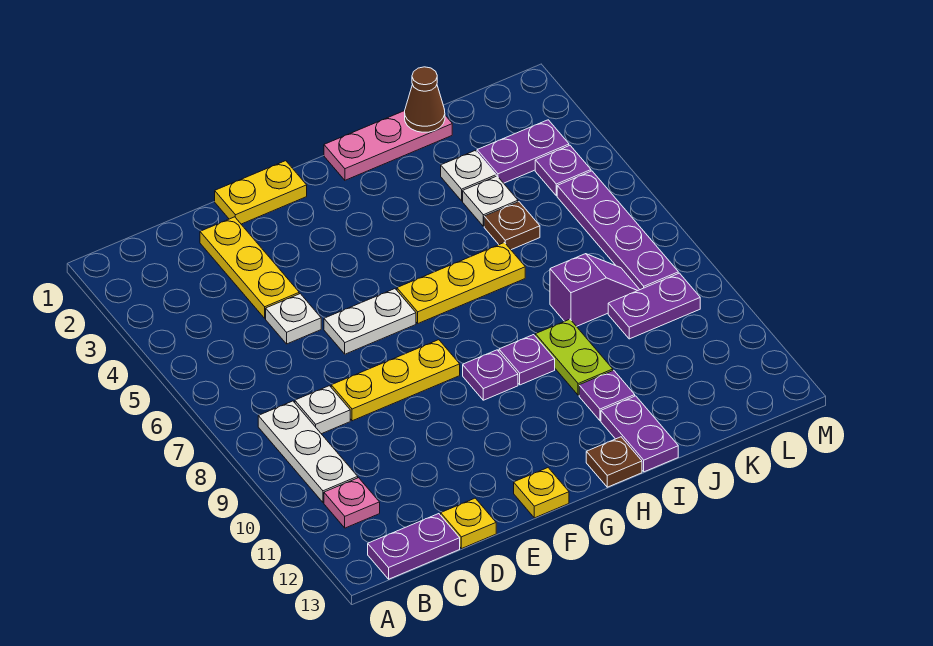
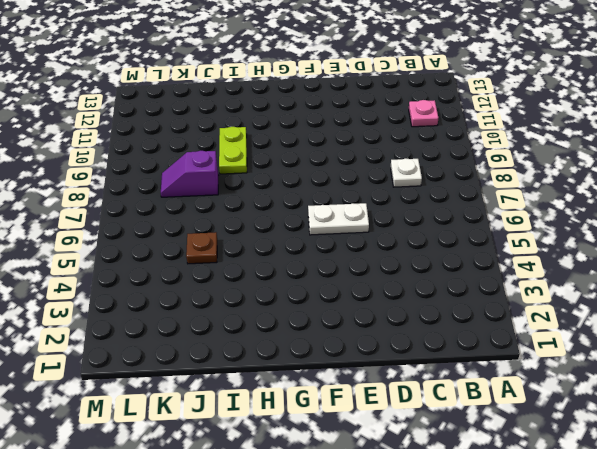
none -> white 1x3 plate [258,401,358,503]
none -> purple 1x2 plate [368,514,460,579]
none -> yellow 1x3 plate [200,217,299,318]

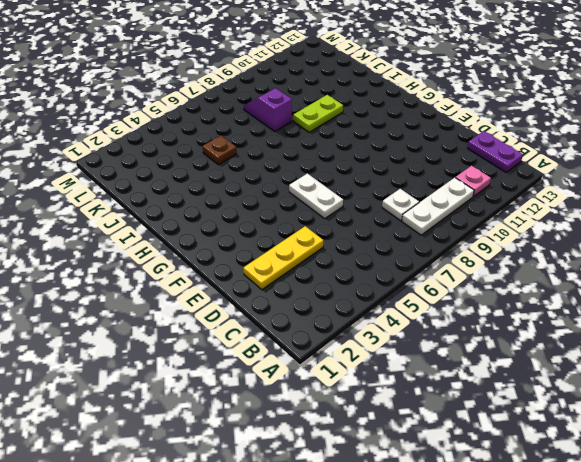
none -> white 1x1 plate [266,294,321,344]
none -> yellow 1x3 plate [331,340,460,421]
none -> yellow 1x1 plate [441,498,496,549]

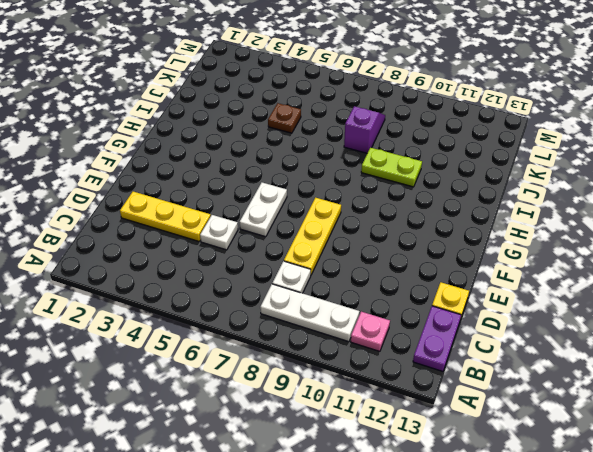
none -> yellow 1x2 plate [215,161,307,224]
none -> yellow 1x1 plate [514,468,569,518]
none -> yellow 1x3 plate [397,243,525,323]

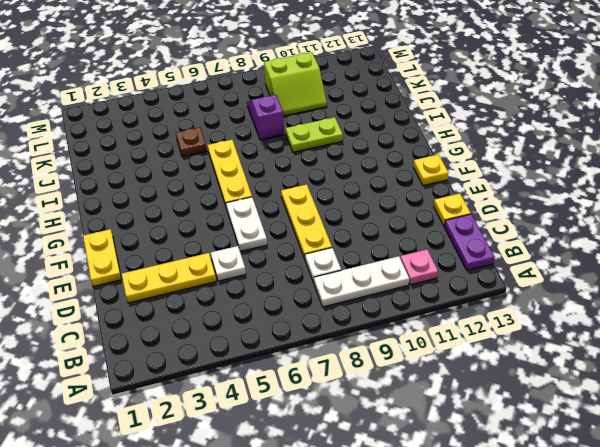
lime 2x2 slope [264,52,327,116] -> purple 1x2 plate [608,273,700,339]
none -> purple 1x1 plate [463,350,518,400]
none -> pink 1x3 plate [324,111,452,180]
none -> purple 1x1 plate [499,335,555,385]

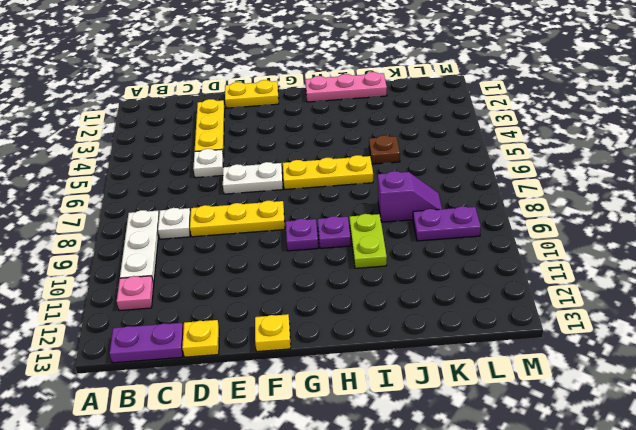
none -> brown 1x1 plate [586,437,642,487]
none -> purple 1x1 plate [579,370,635,421]
none -> purple 1x2 plate [601,396,678,472]

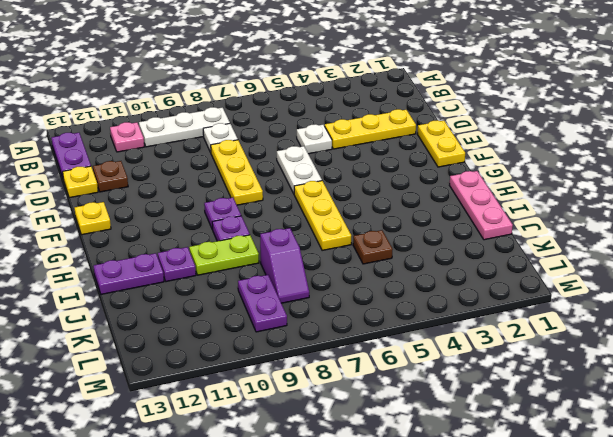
brown 1x1 plate [93,161,128,192] -> brown 1x1 plate moved to [586,437,642,487]
none -> white 1x1 plate [441,151,496,201]
none -> white 1x1 plate [463,176,518,226]
none -> purple 1x2 plate [477,120,569,183]

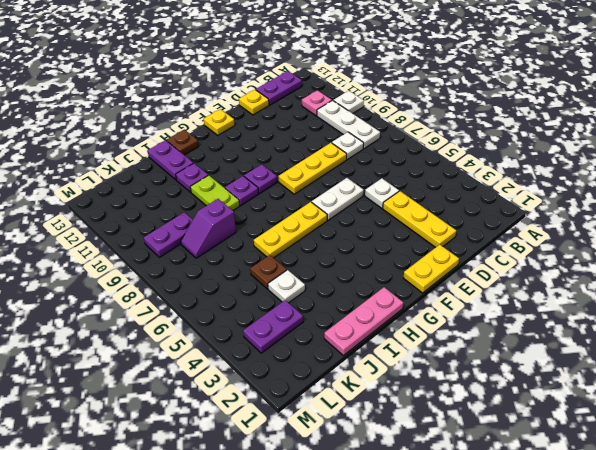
white 1x1 plate [333,91,364,113] -> white 1x1 plate moved to [441,151,496,201]
none -> purple 1x1 plate [535,146,591,196]
none -> purple 1x4 plate [557,171,678,290]
none -> brown 1x1 cone [405,67,445,132]

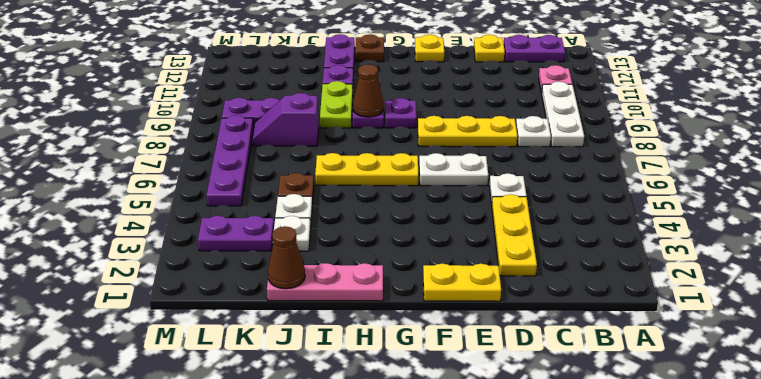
brown 1x1 cone [353,64,384,117] -> none
none -> purple 1x1 plate [535,146,591,196]

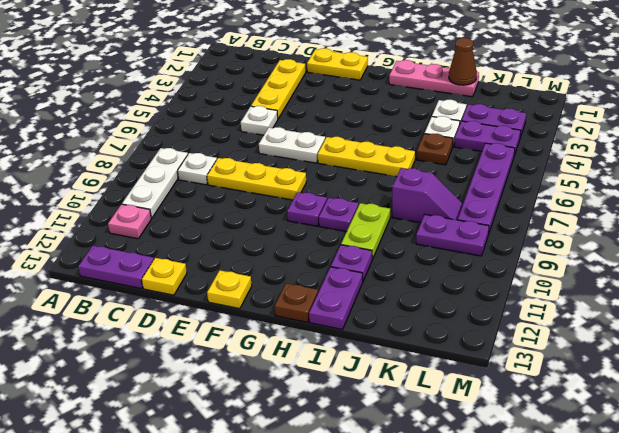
purple 1x2 plate [454,121,521,156] -> purple 1x1 plate [535,146,591,196]

